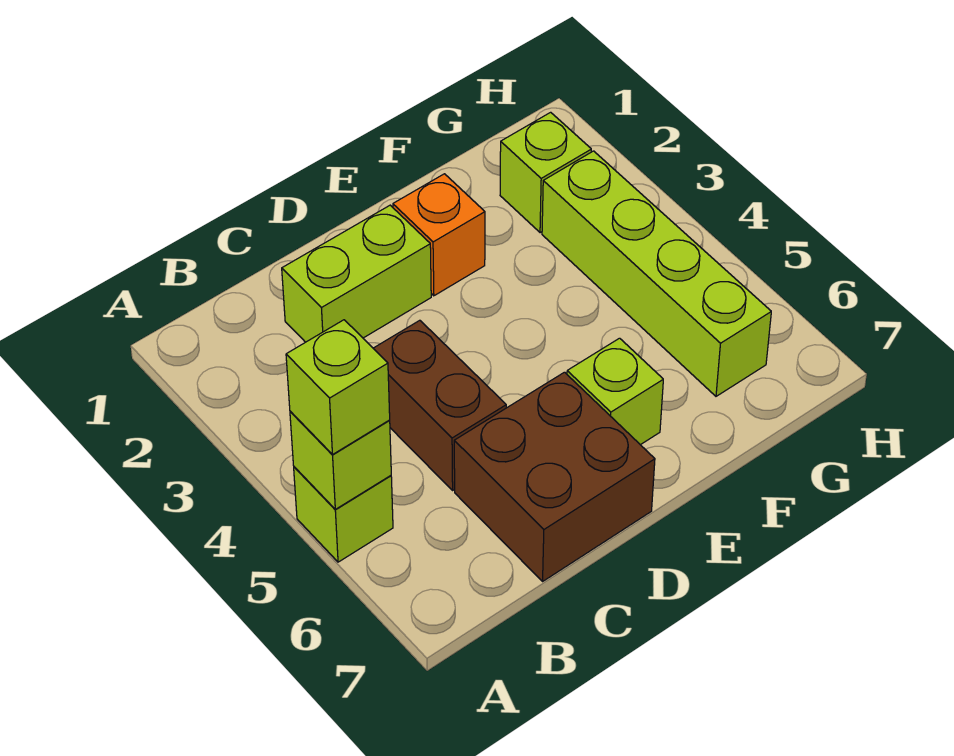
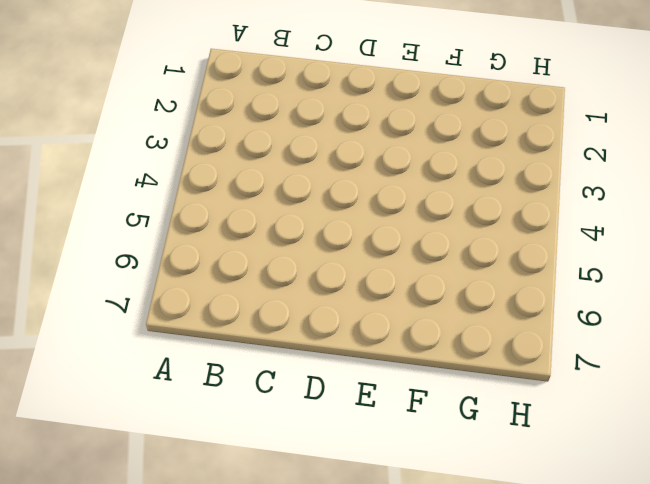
none -> lime 1x1 brick [294,467,393,562]
none -> lime 1x2 brick [282,205,431,342]

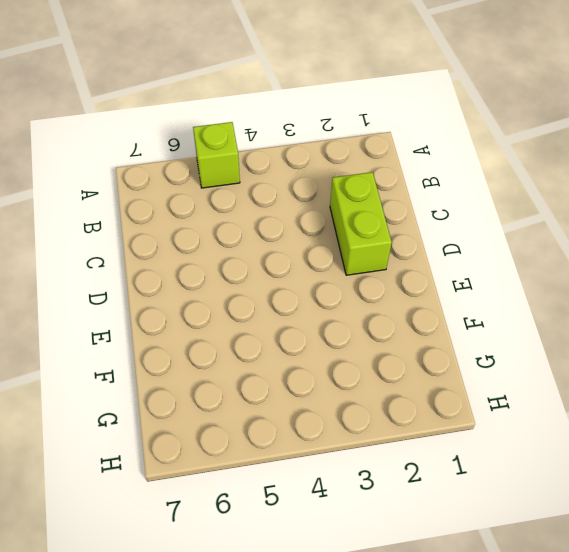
none -> brown 1x2 brick [373,320,506,490]
none -> brown 2x2 brick [454,372,655,581]

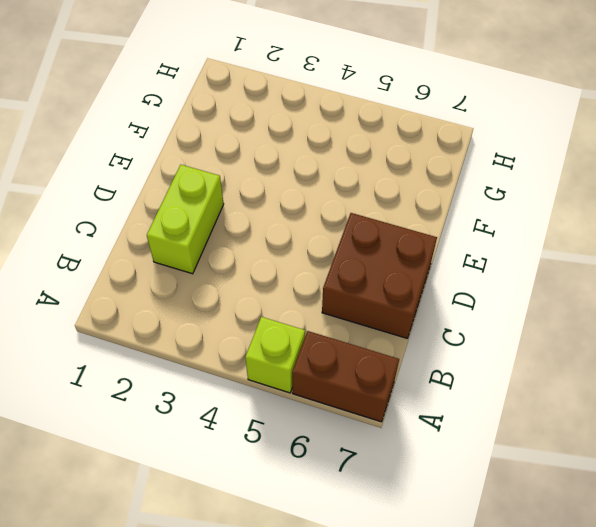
brown 1x2 brick [292,331,399,422] -> brown 1x2 brick moved to [373,320,506,490]
none -> orange 1x1 brick [393,174,485,296]
none -> lime 1x1 brick [567,338,663,445]

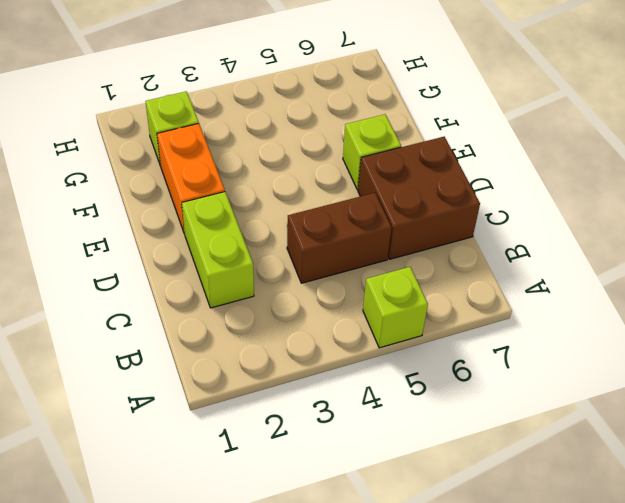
orange 1x2 brick [157,124,225,234] -> orange 1x1 brick [393,174,485,296]
none -> lime 1x4 brick [542,151,771,396]
none -> lime 1x1 brick [290,411,391,509]

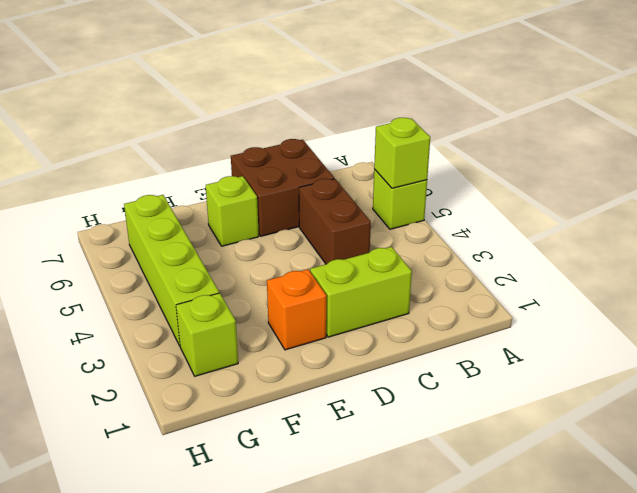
none -> lime 1x1 brick [286,320,390,454]

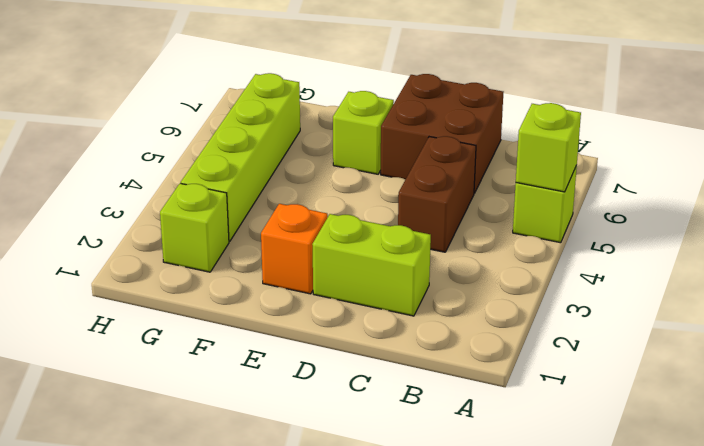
none -> lime 1x1 brick [286,320,390,454]

